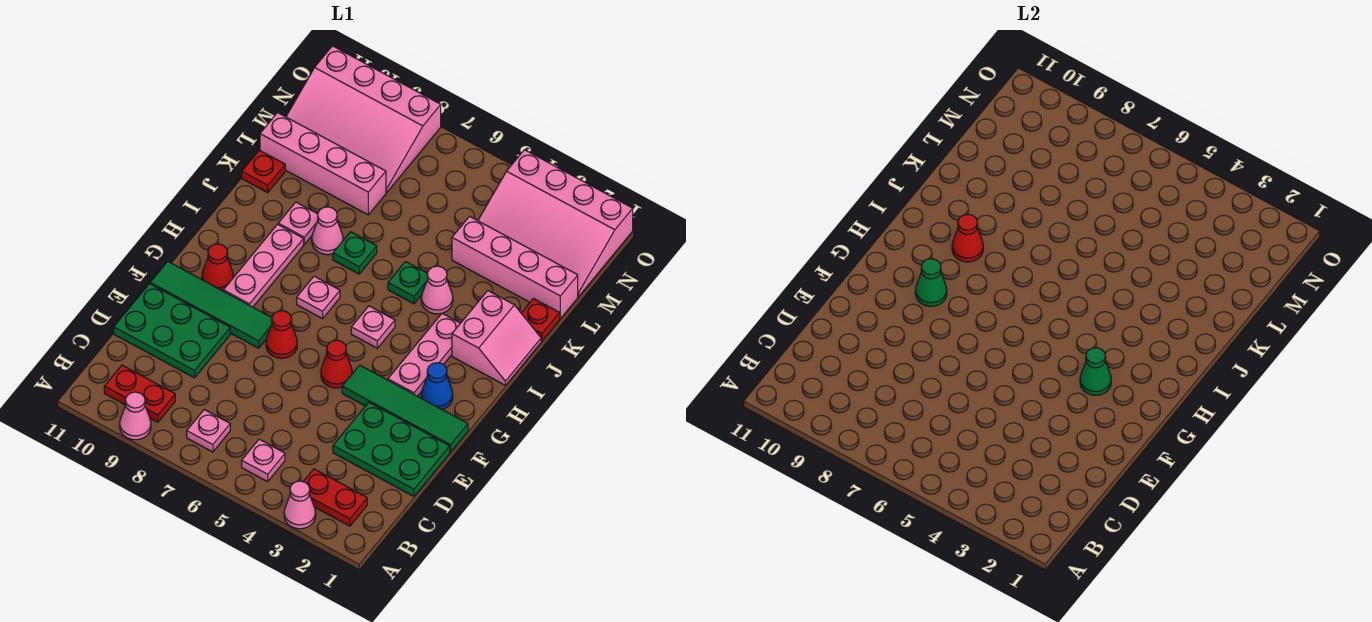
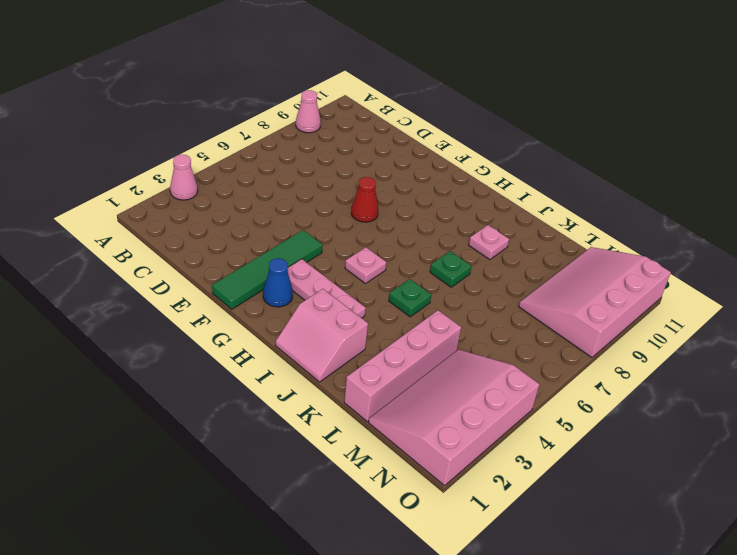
none -> red 1x2 plate [303,469,367,526]
none -> pink 1x1 plate [242,439,285,482]
none -> pink 1x1 plate [187,410,230,452]
none -> red 1x2 plate [104,365,175,422]

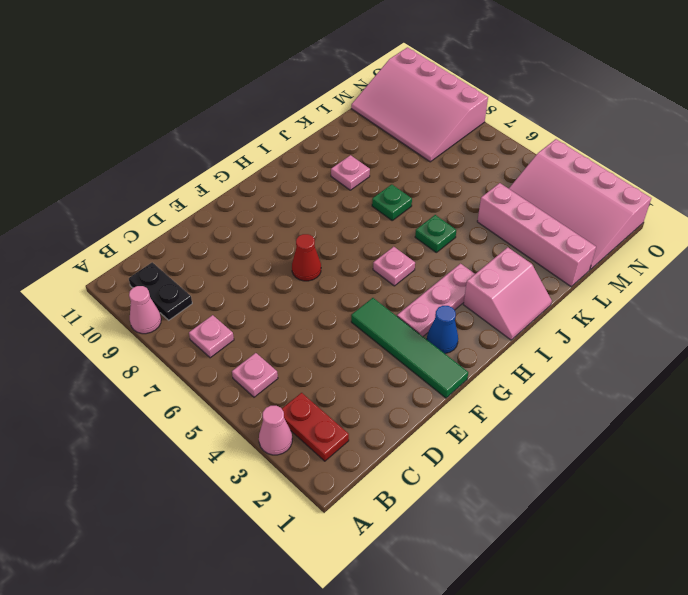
black 1x2 plate [129,262,192,320] -> red 1x2 plate [104,365,175,422]
none -> green 2x3 plate [333,402,450,496]
none -> green 2x3 plate [114,284,230,378]
none -> red 1x1 cone [321,340,352,388]
none -> green 1x4 tile [150,261,272,348]

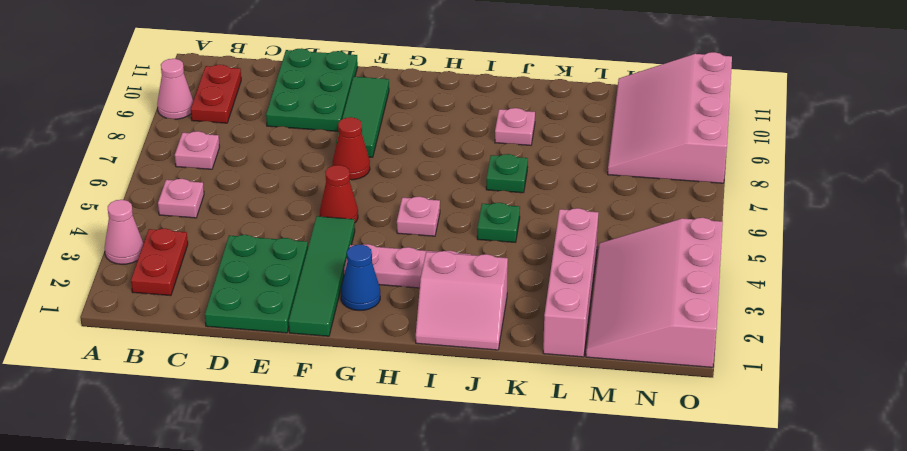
green 1x3 tile [336,77,389,157] -> green 1x4 tile [150,261,272,348]
none -> pink 1x3 plate [223,224,304,307]
none -> red 1x1 cone [202,244,233,291]
none -> pink 1x1 plate [297,276,340,319]
none -> pink 1x1 cone [421,266,453,314]

